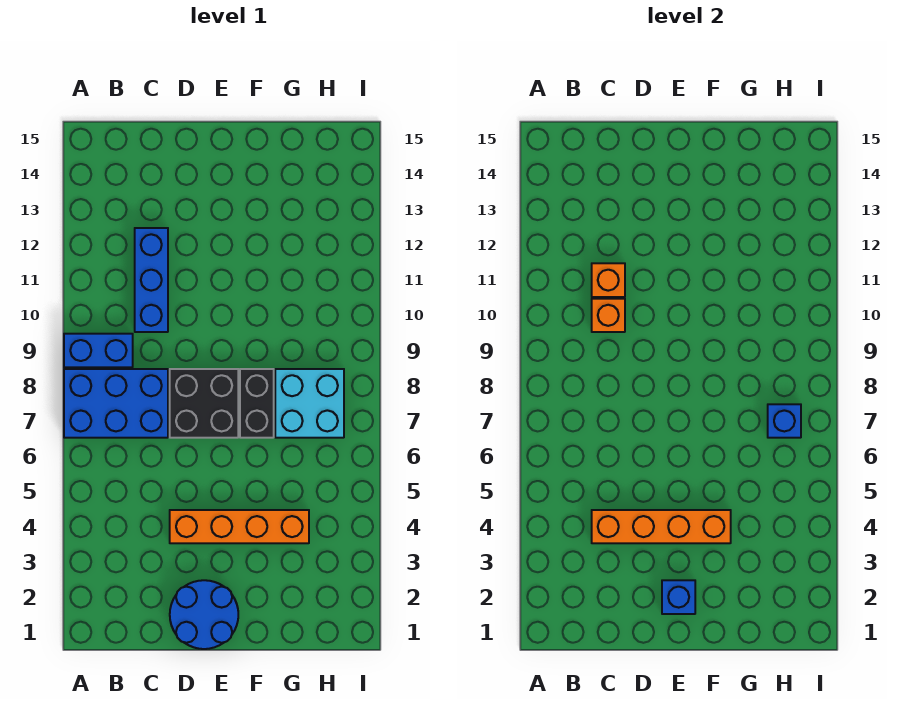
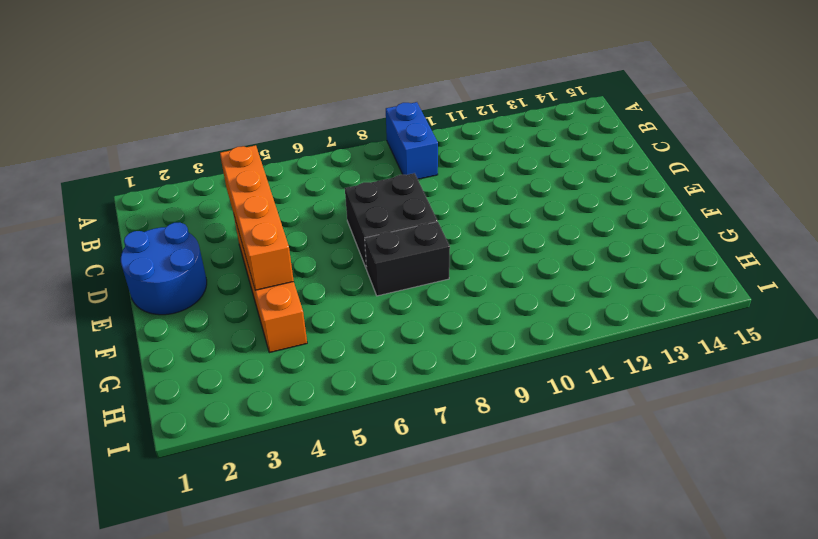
none -> blue 2x3 brick [64,369,168,438]
none -> blue 1x3 brick [135,228,168,332]
none -> cyan 2x2 brick [275,369,344,438]

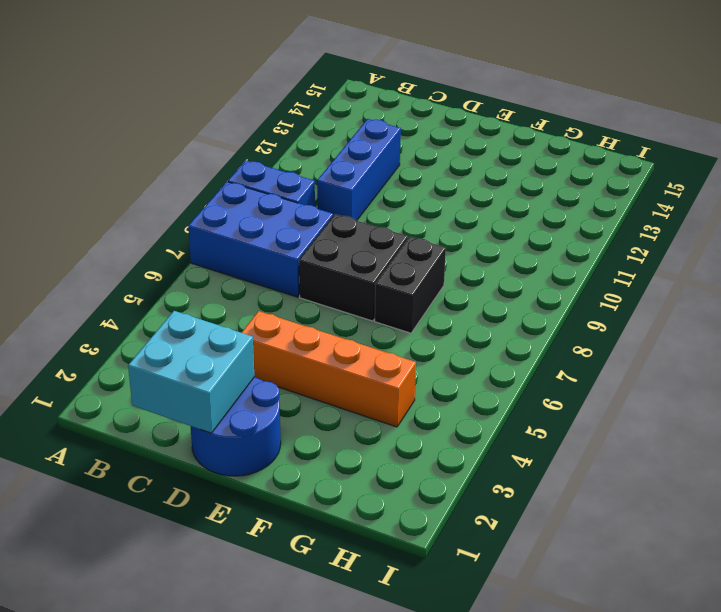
cyan 2x2 brick [128,311,254,433] -> cyan 2x2 brick moved to [275,369,344,438]
none -> orange 1x4 brick [592,510,731,543]
none -> orange 1x1 brick [592,299,625,332]
none -> orange 1x1 brick [592,263,625,297]

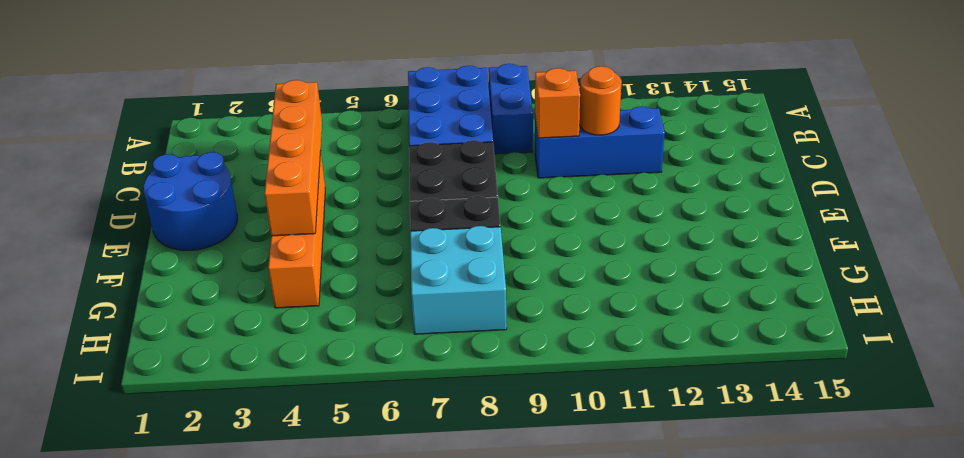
orange 1x1 round brick [579,66,622,135] -> orange 1x1 brick [592,263,625,297]
none -> blue 1x1 brick [662,580,695,614]
none -> blue 1x1 brick [768,404,801,438]

